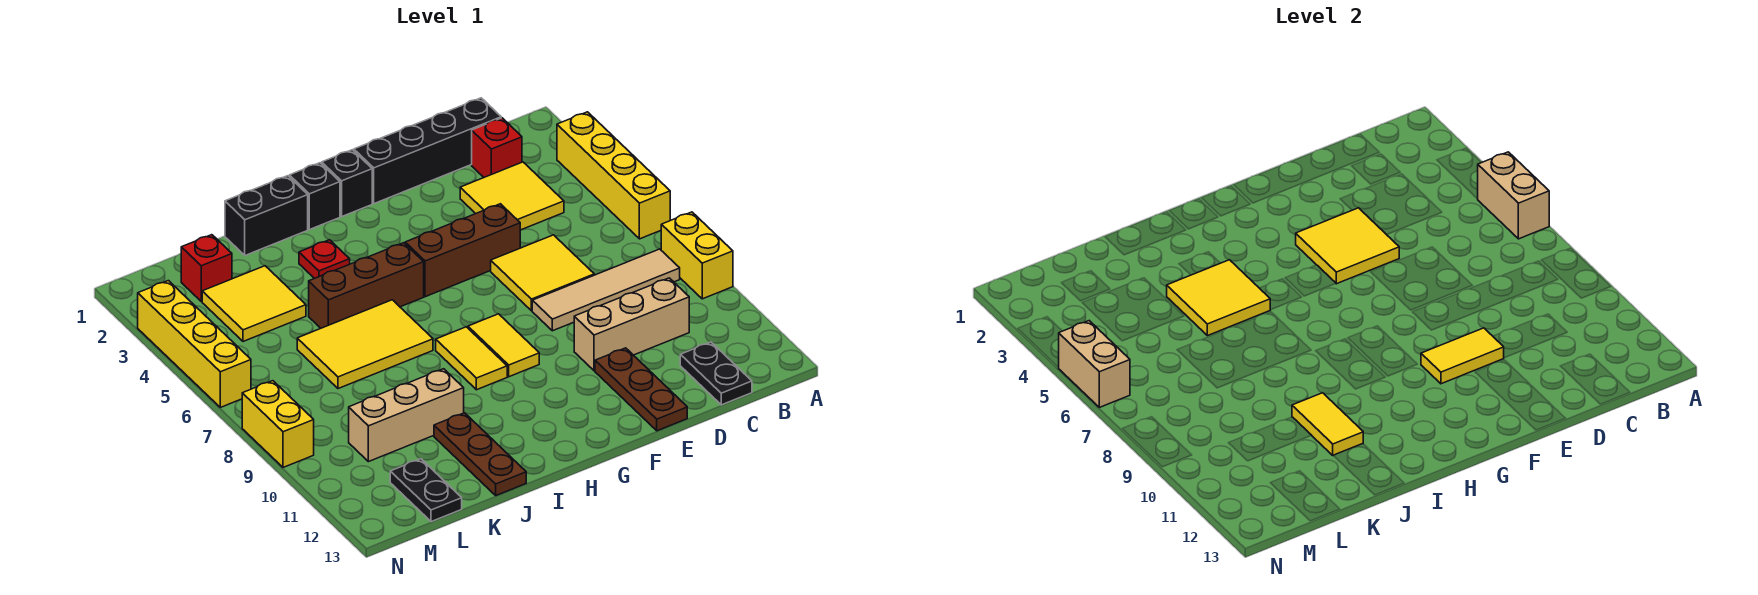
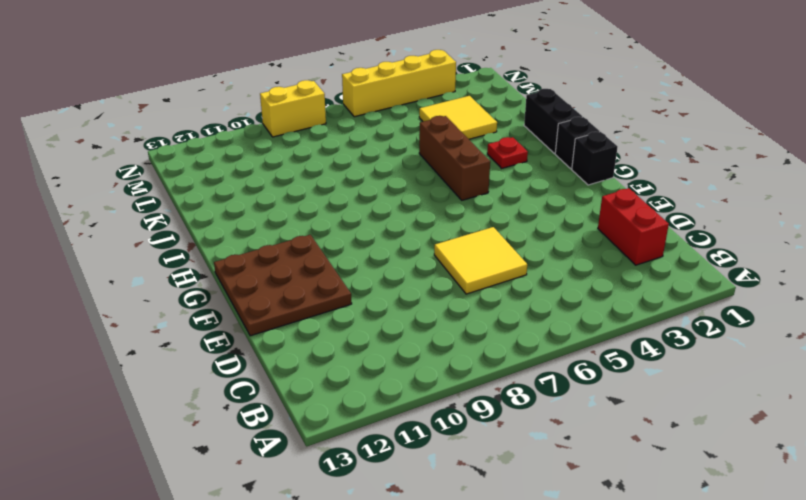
red 1x2 brick [598,188,669,265] -> red 1x1 brick [472,118,522,177]
brown 3x3 plate [214,235,352,336] -> brown 1x3 plate [595,348,687,431]
none -> yellow 1x4 brick [557,112,670,239]
none -> yellow 1x2 brick [661,212,733,299]
none -> tan 1x4 tile [532,249,680,331]
none -> black 1x4 brick [354,98,501,204]

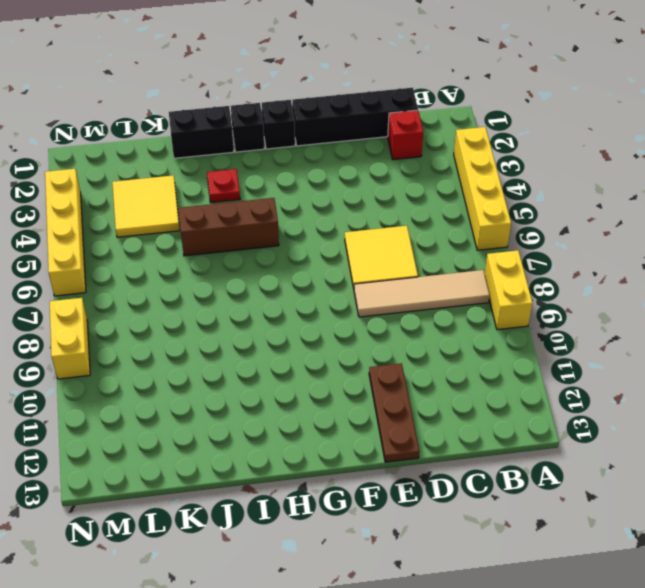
none -> yellow 2x2 tile [460,162,564,230]
none -> tan 1x3 brick [574,278,689,371]
none -> black 1x2 plate [680,342,752,405]
none -> brown 1x3 brick [405,204,520,297]

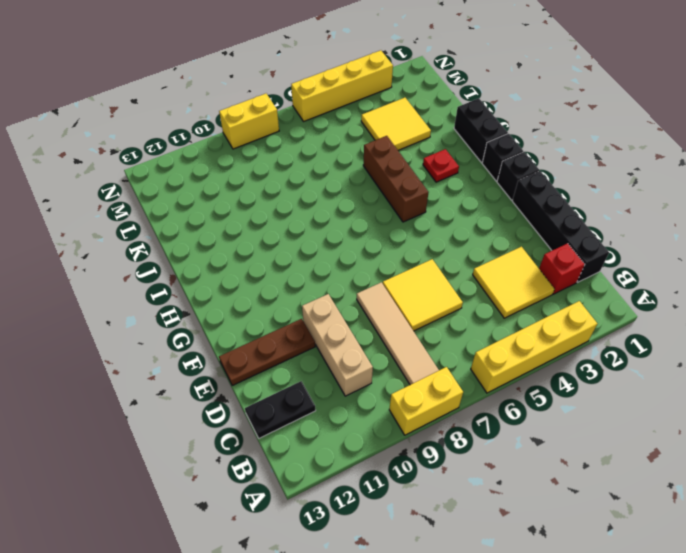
none -> brown 1x3 brick [405,204,520,297]
none -> yellow 1x2 tile [468,314,539,377]
none -> yellow 1x2 tile [436,327,507,390]
none -> yellow 2x3 tile [297,300,433,389]

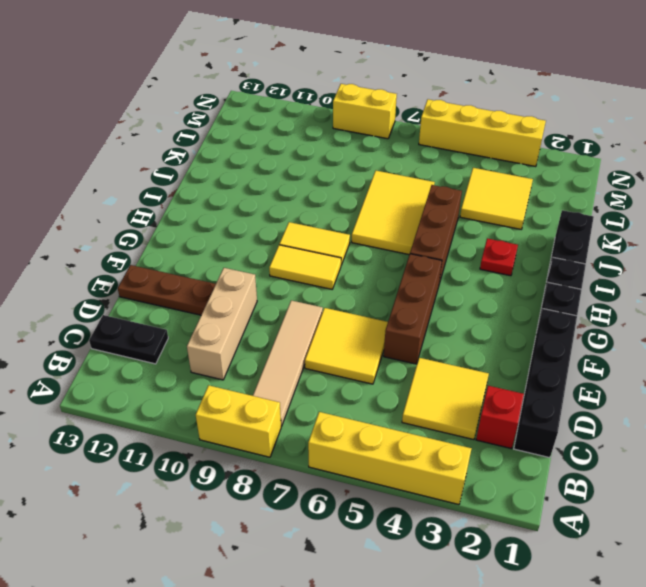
none -> tan 1x3 brick [349,369,464,462]
none -> brown 1x3 plate [434,413,526,495]
none -> red 1x1 brick [181,235,232,301]
none -> black 1x2 plate [390,459,462,522]

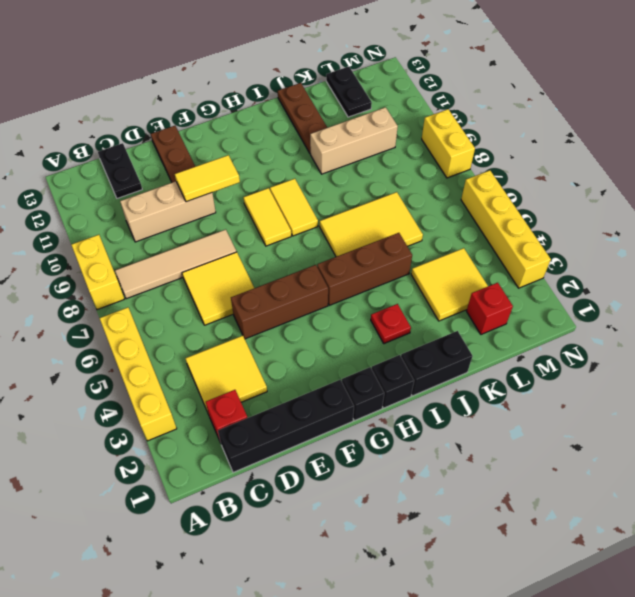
none -> tan 1x2 brick [1478,152,1549,239]
none -> yellow 2x2 tile [1296,208,1399,284]
none -> yellow 2x2 tile [1167,260,1270,336]
none -> yellow 1x2 tile [1292,393,1363,456]

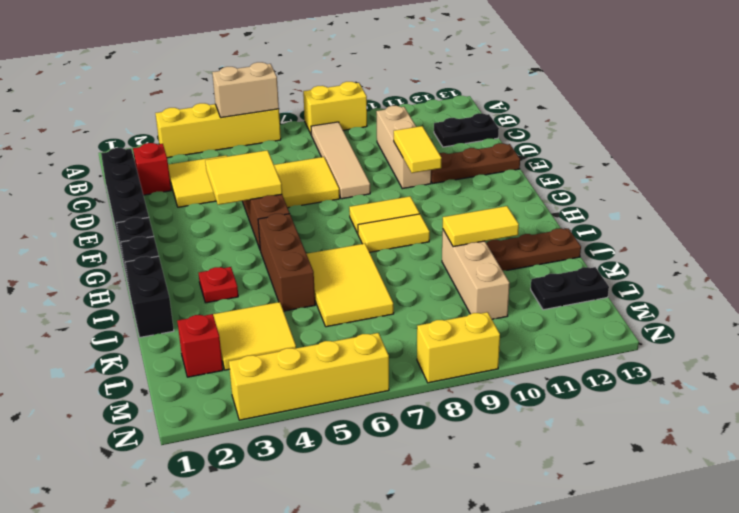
none -> yellow 2x2 tile [1167,260,1270,336]
none -> tan 1x2 brick [1059,321,1130,407]

